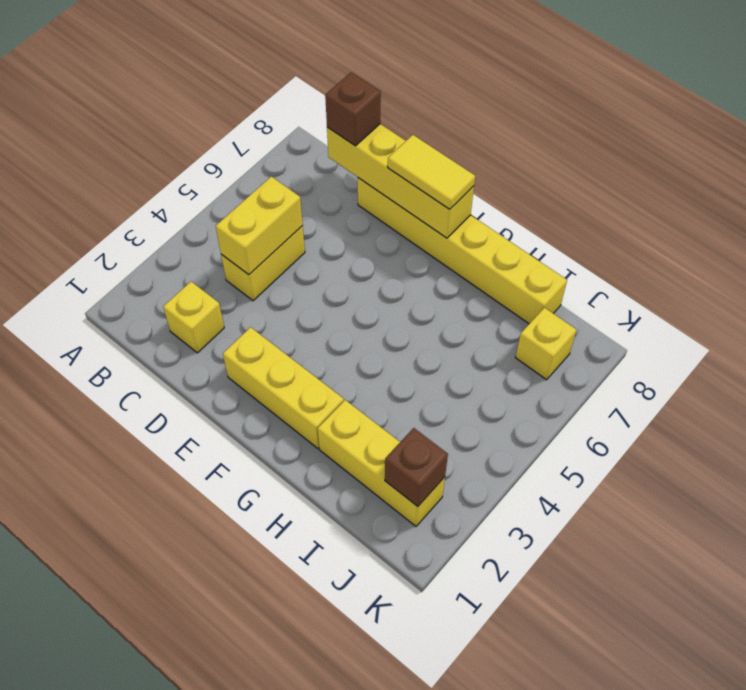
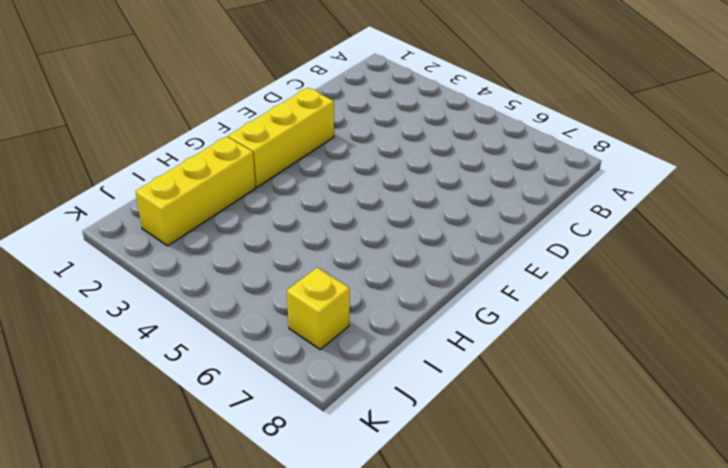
none -> yellow 1x1 brick [163,282,224,353]
none -> yellow 1x2 brick [221,226,305,301]

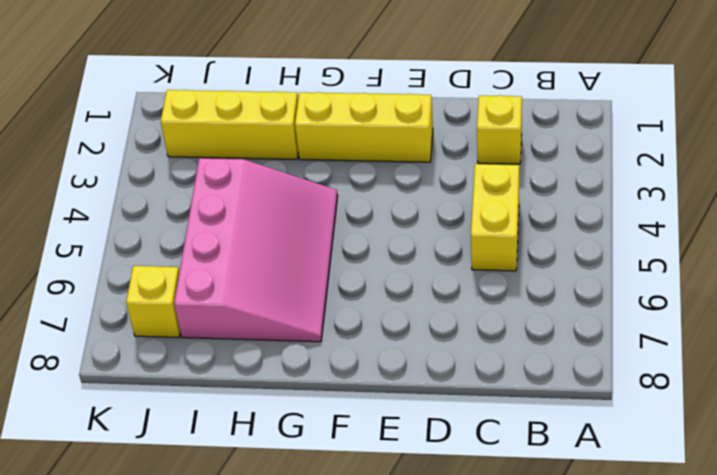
pink 3x4 slope [174,158,338,342] -> none
none -> yellow 1x6 brick [358,178,567,324]
none -> yellow 1x2 brick [216,176,303,275]

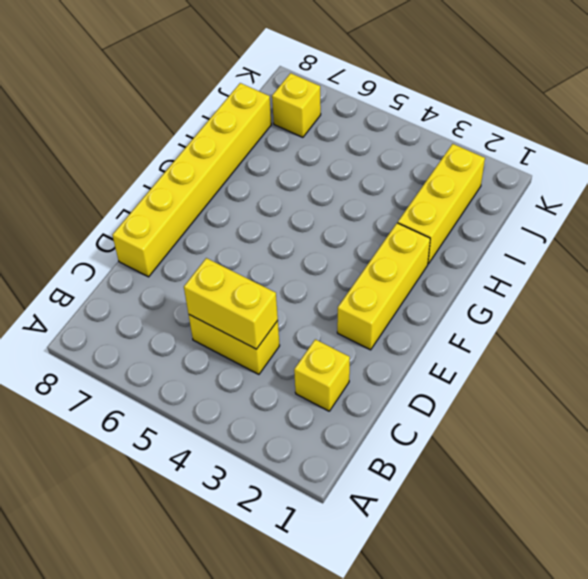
none -> yellow 1x4 brick [327,124,474,238]
none -> brown 1x1 brick [385,428,448,506]

